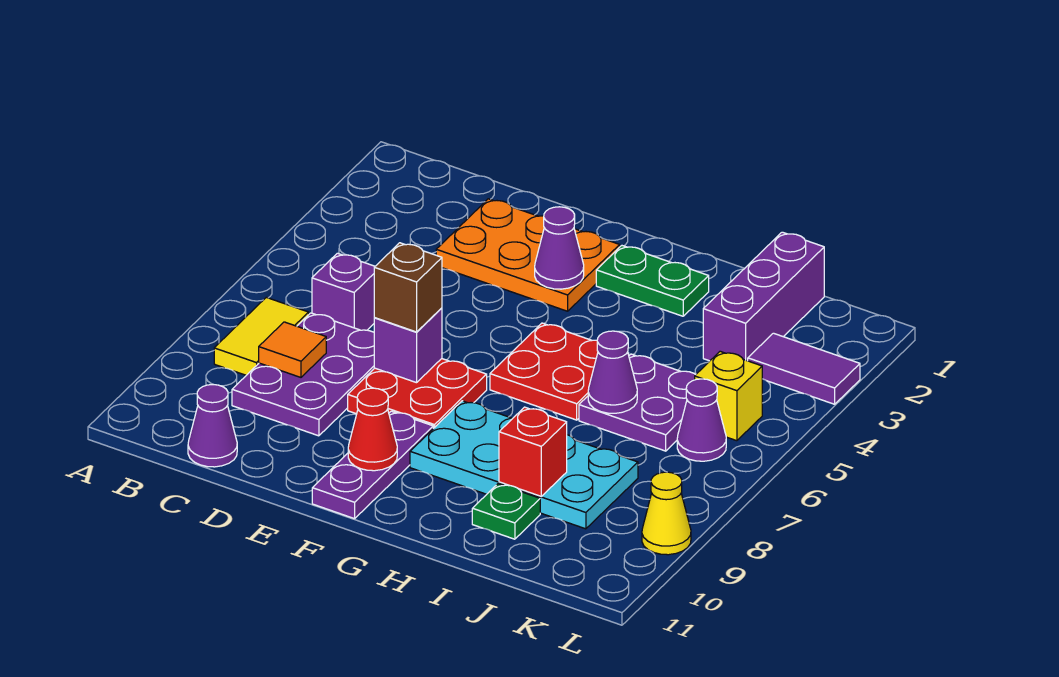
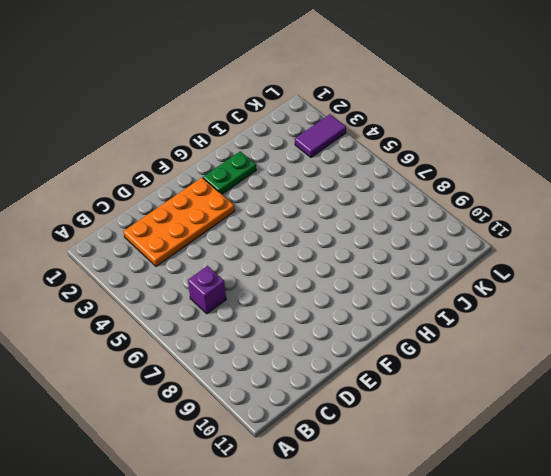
orange 2x4 plate [123,178,235,266] -> orange 2x3 plate [436,199,620,311]
none -> yellow 1x2 tile [214,297,309,375]
none -> purple 2x3 plate [232,313,374,436]
none -> purple 1x1 cone [188,385,237,467]

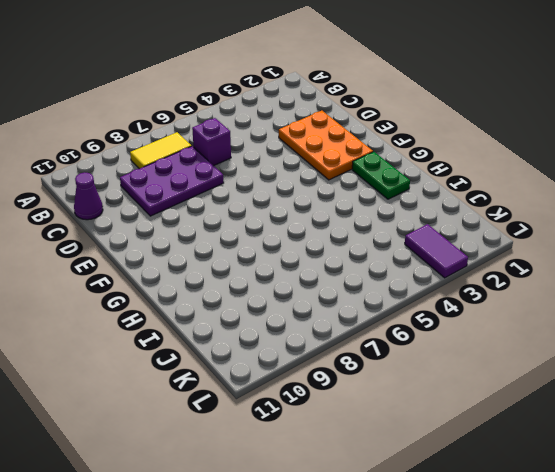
none -> red 2x2 plate [348,359,487,429]
none -> purple 1x3 plate [312,411,433,519]
none -> red 2x2 plate [490,323,629,420]

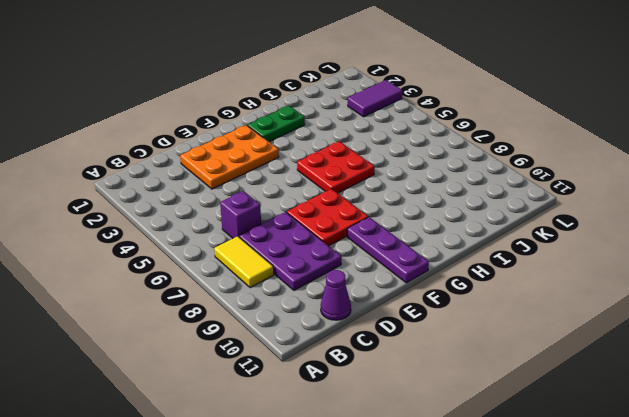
none -> cyan 2x4 plate [410,401,638,529]
none -> purple 2x2 plate [579,354,696,451]
none -> green 1x1 plate [472,484,540,539]

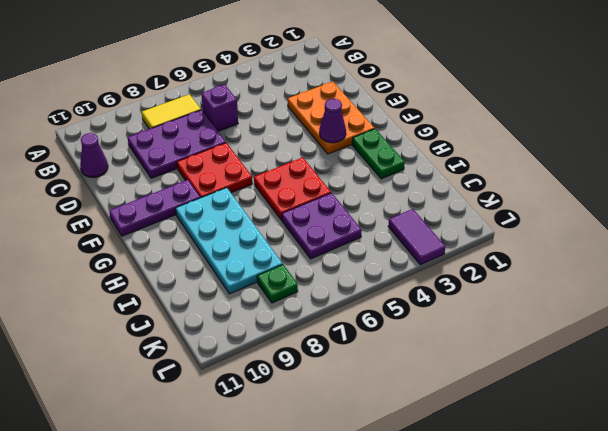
green 1x1 plate [257,265,298,303] -> green 1x1 plate moved to [472,484,540,539]
none -> purple 1x3 brick [703,232,824,361]
none -> yellow 1x1 brick [695,351,762,441]
none -> purple 1x1 cone [677,379,726,461]

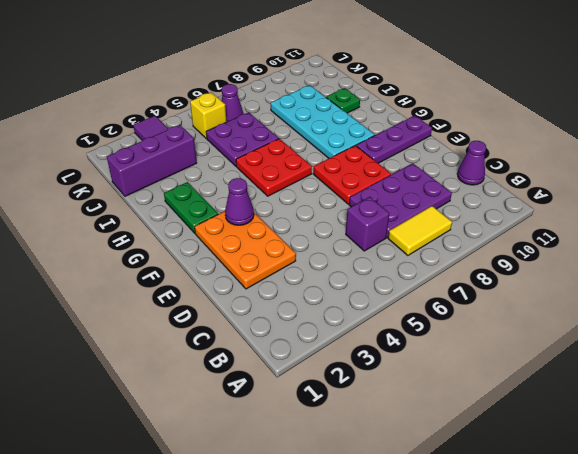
none -> yellow 1x1 cone [642,472,691,555]
none -> orange 1x1 tile [259,322,326,377]
none -> purple 1x1 brick [374,308,442,383]

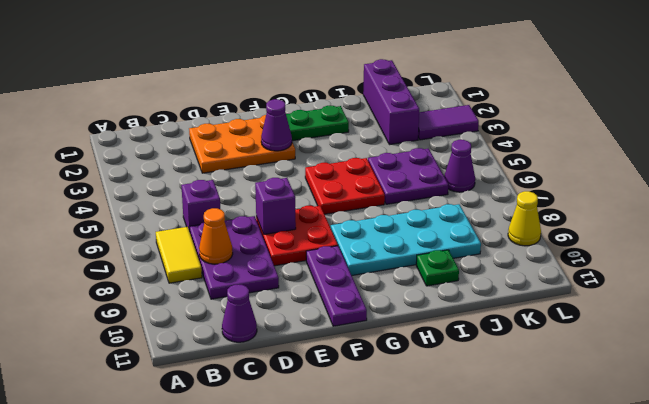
orange 1x1 cone [199,208,233,264] -> orange 1x1 tile [259,322,326,377]
none -> yellow 1x1 brick [695,351,762,441]
none -> red 1x1 cone [348,388,397,471]
none -> purple 1x1 cone [588,331,637,413]

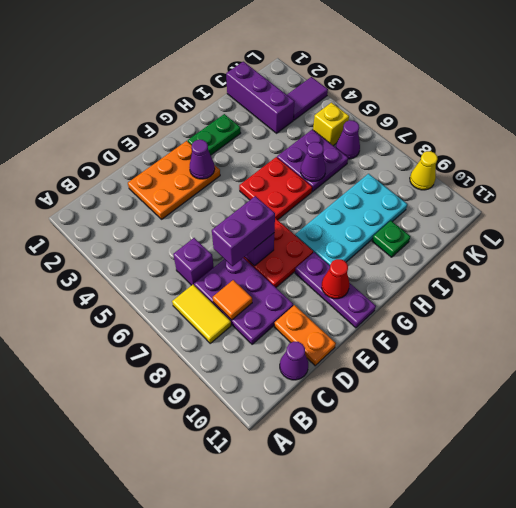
purple 1x2 brick [212,196,275,266] -> brown 1x1 brick [374,243,442,332]
orange 1x2 plate [274,305,336,366] -> none
none -> red 1x1 brick [499,407,567,496]

